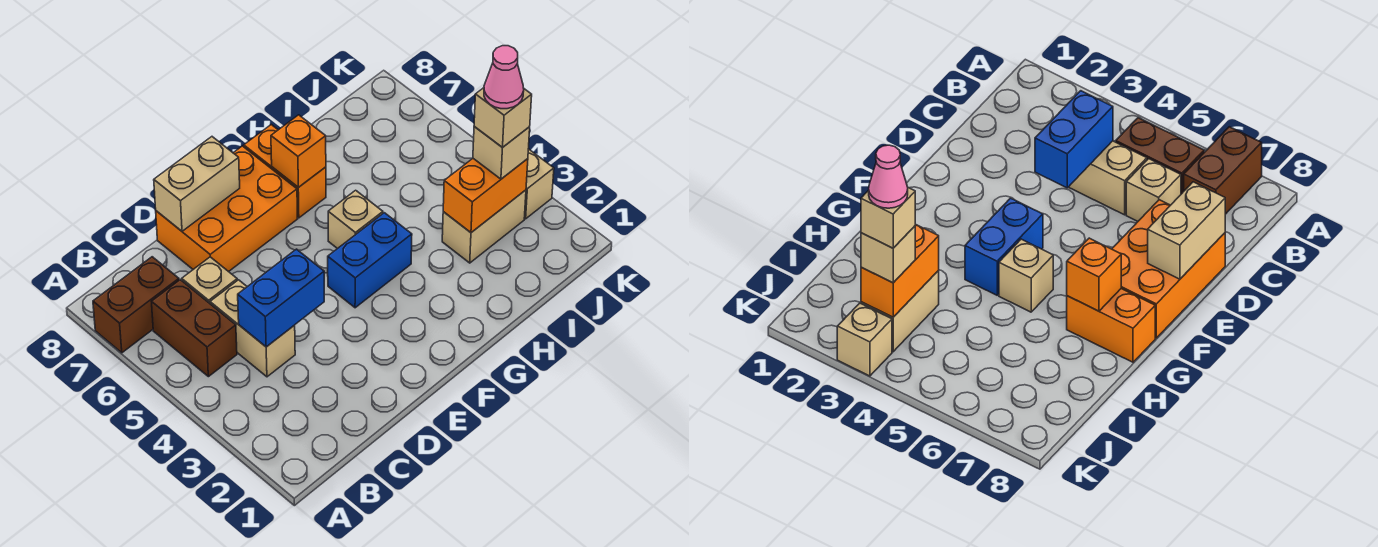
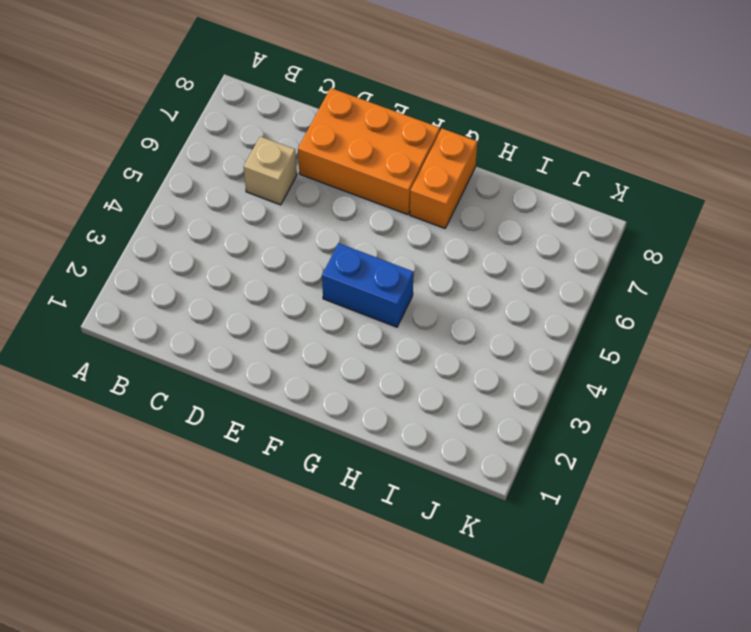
none -> brown 1x2 brick [93,257,179,353]
none -> brown 1x2 brick [152,280,237,377]
none -> tan 1x2 brick [210,280,295,377]

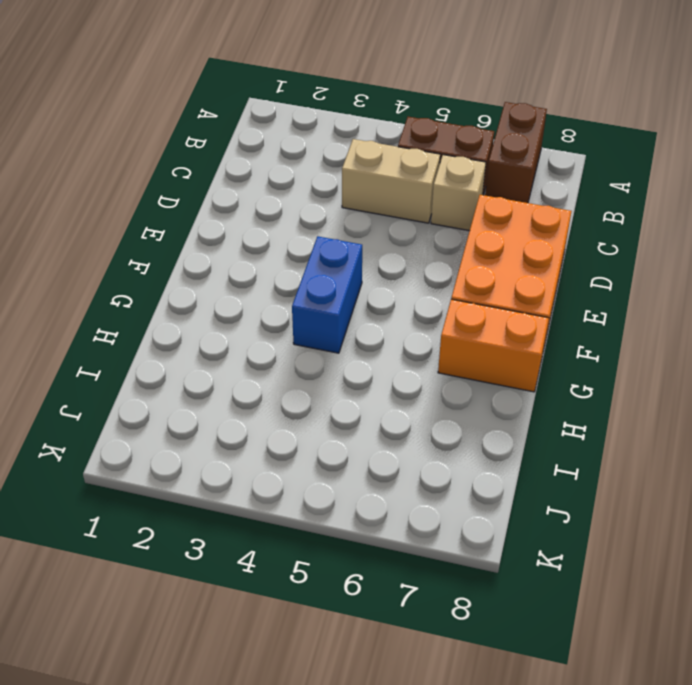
none -> tan 1x1 brick [328,190,383,249]
none -> tan 1x2 brick [442,190,526,263]
none -> tan 1x1 brick [524,149,554,219]

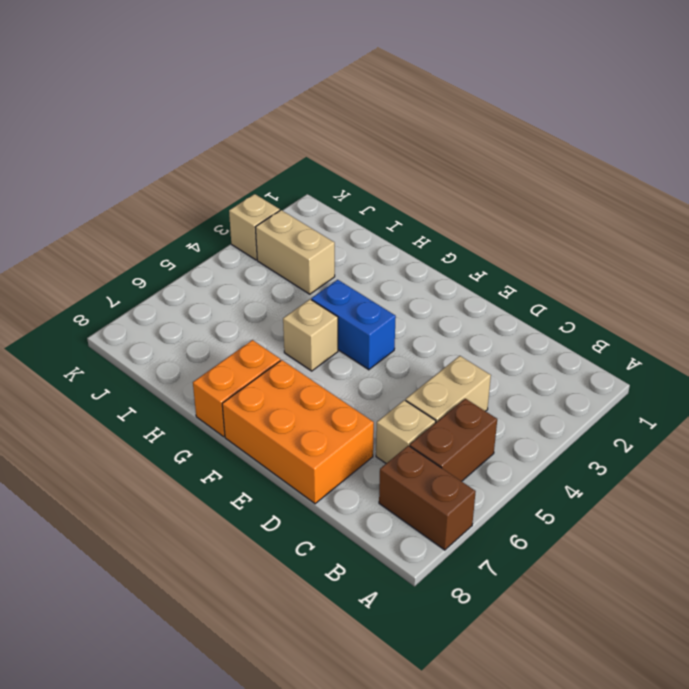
none -> blue 1x2 brick [238,249,324,347]
none -> tan 1x2 brick [154,137,240,231]
none -> orange 1x1 brick [271,115,326,187]

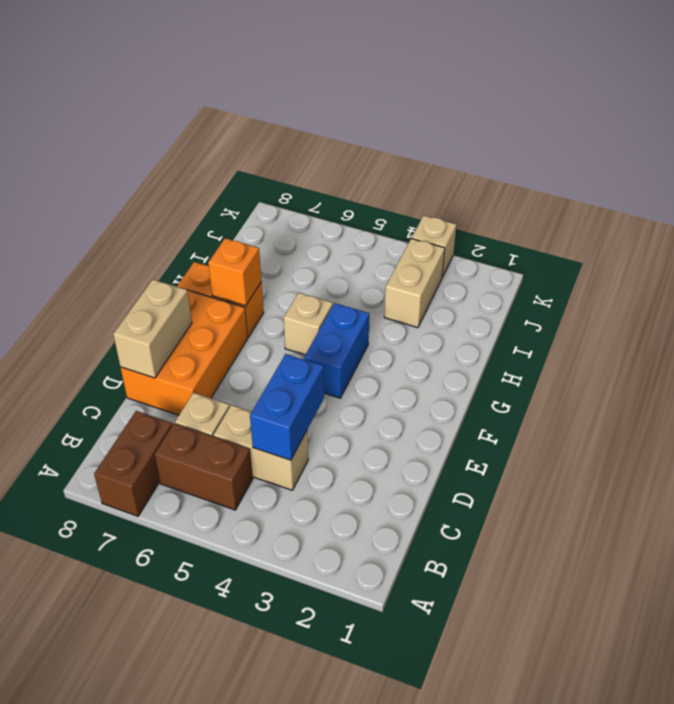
none -> orange 1x2 brick [443,159,528,233]
none -> tan 1x1 brick [473,127,530,179]
none -> tan 1x1 brick [474,88,532,148]

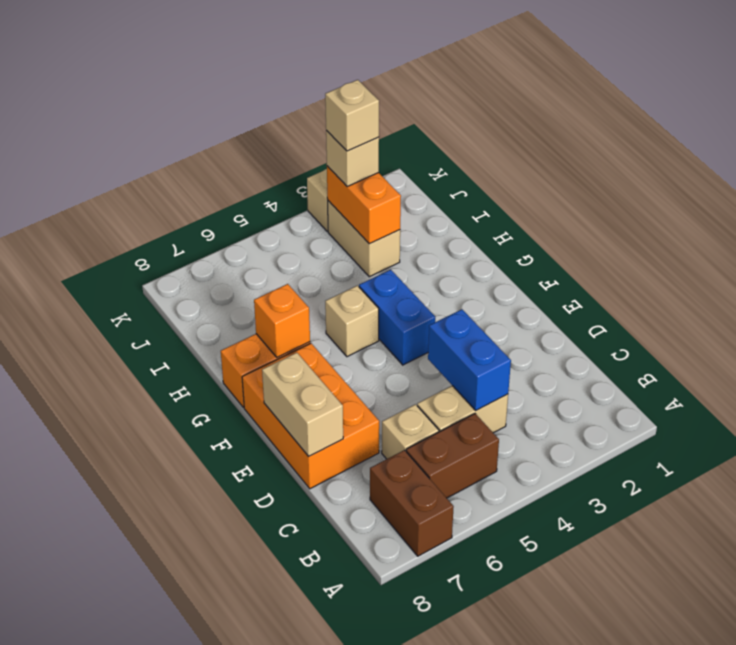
none -> pink 1x1 cone [484,46,524,109]

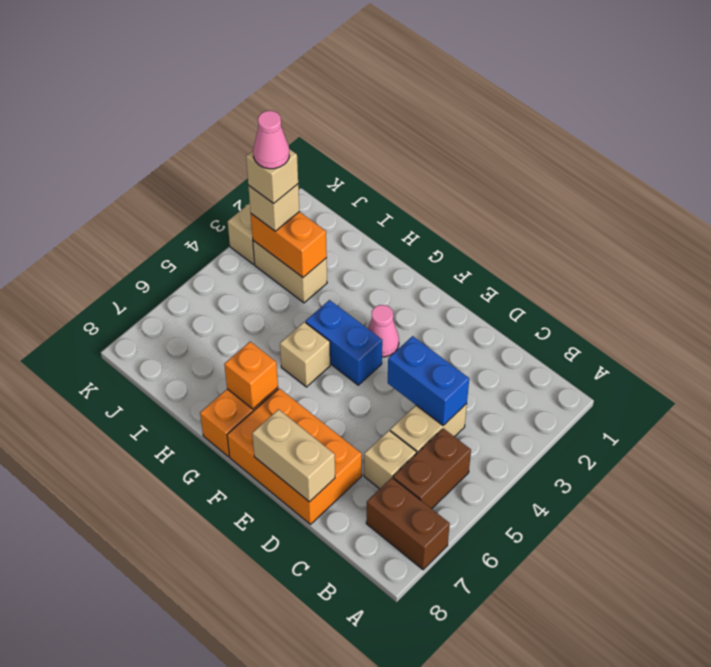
pink 1x1 cone [368,305,399,357] -> none

